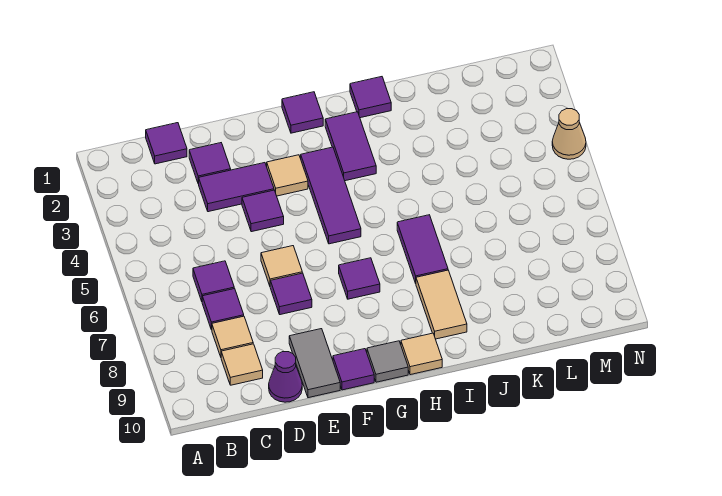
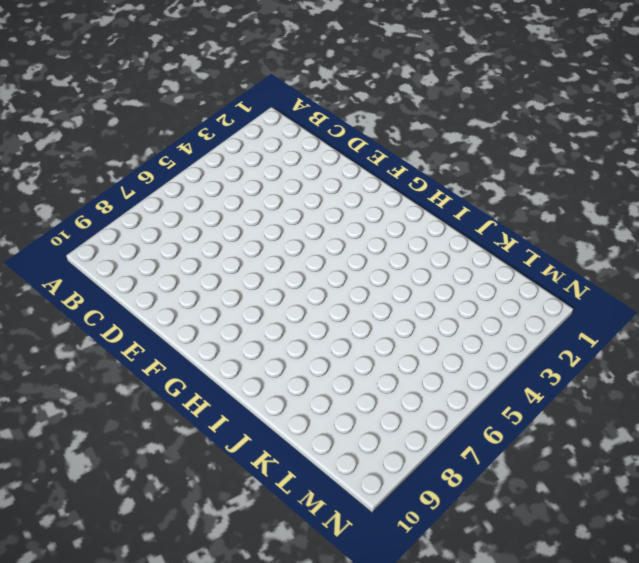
none -> purple 1x1 tile [146,123,187,164]
none -> purple 1x1 tile [193,261,234,301]
none -> purple 1x1 tile [202,289,244,330]

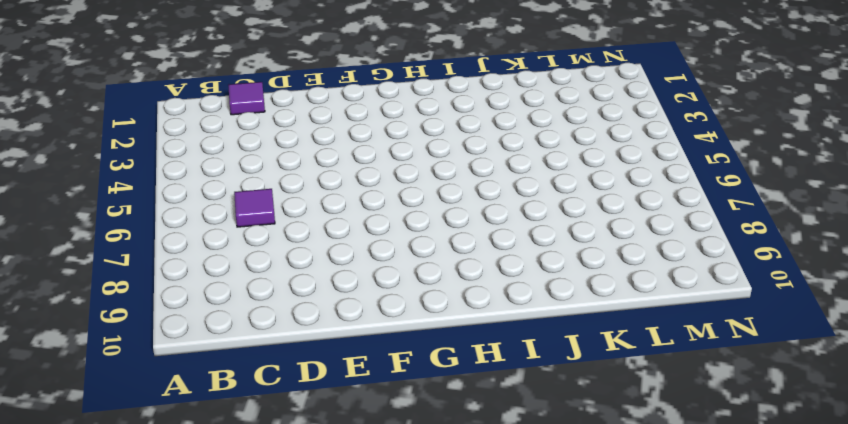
none -> purple 1x1 tile [202,289,244,330]
none -> tan 1x1 tile [212,316,253,357]
none -> tan 1x1 tile [221,344,263,385]

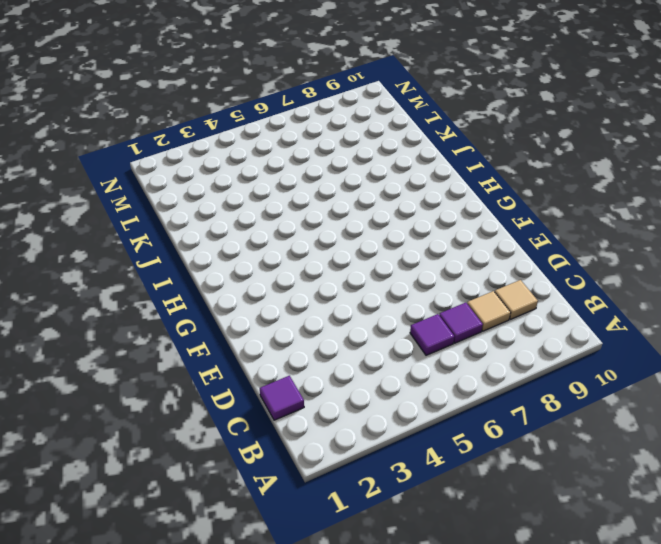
none -> purple 1x1 tile [189,143,231,184]
none -> purple 1x2 tile [199,163,274,212]
none -> purple 1x1 cone [269,352,302,402]

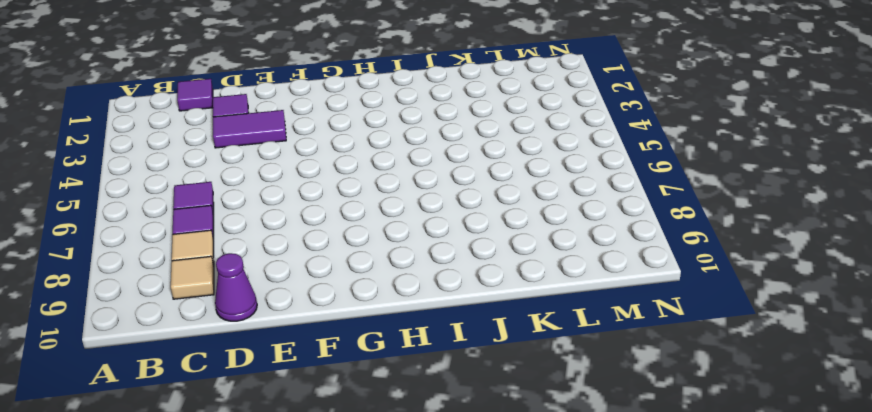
none -> purple 1x1 tile [242,190,284,232]
none -> tan 1x1 tile [261,246,302,286]
none -> purple 1x1 tile [270,273,312,315]

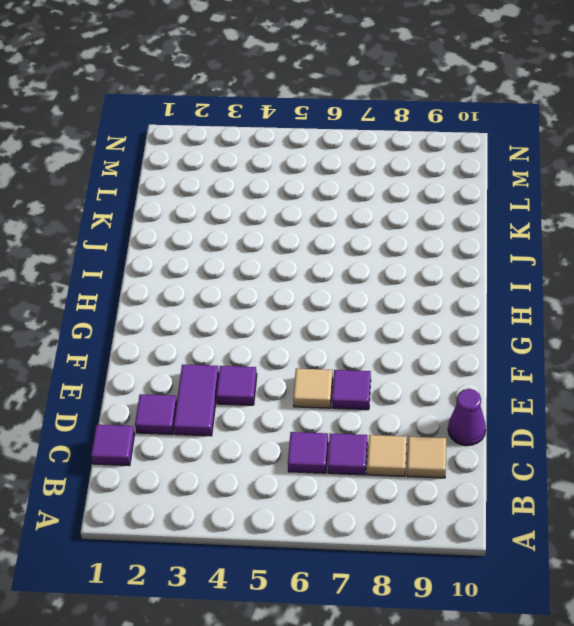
none -> grey 1x2 tile [289,329,340,398]
none -> tan 1x1 tile [267,155,308,196]
none -> purple 1x1 tile [333,349,374,390]

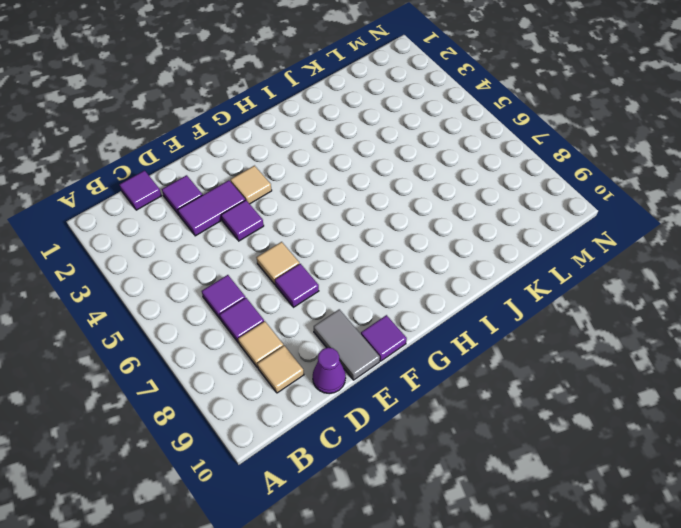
none -> purple 1x1 tile [282,92,323,133]
none -> purple 1x3 tile [301,147,361,244]
none -> purple 1x1 tile [339,258,380,299]

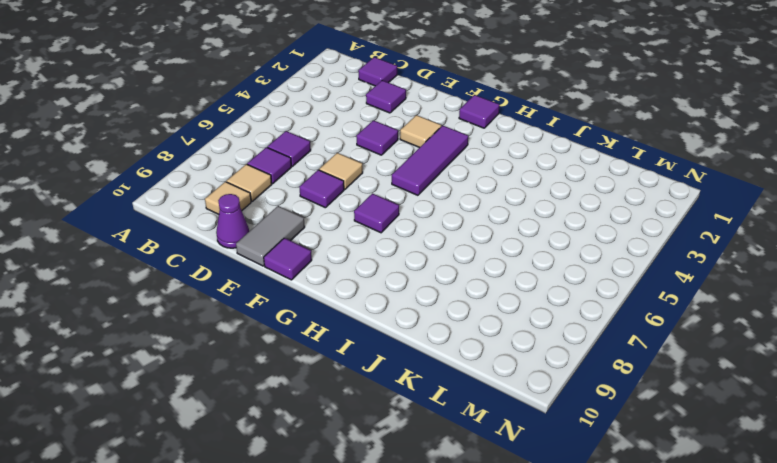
none -> purple 1x2 tile [199,163,274,212]
none -> grey 1x1 tile [367,341,408,382]
none -> purple 1x2 tile [325,112,376,181]

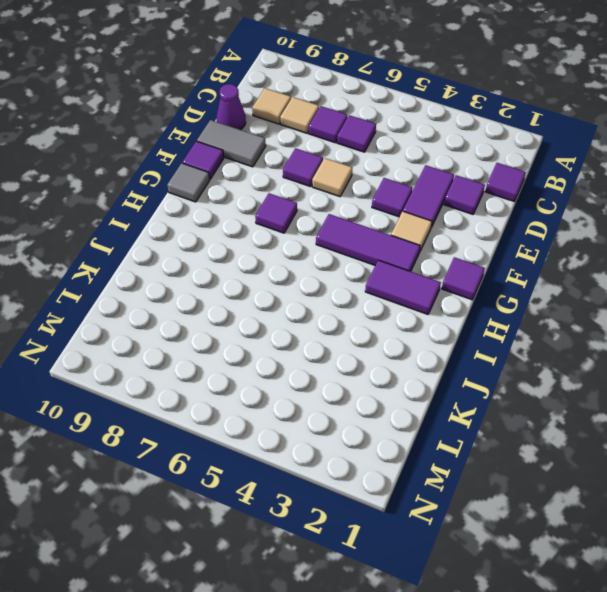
none -> tan 1x1 tile [401,333,442,375]
none -> purple 1x1 tile [350,77,391,118]
none -> purple 1x2 tile [397,215,448,283]

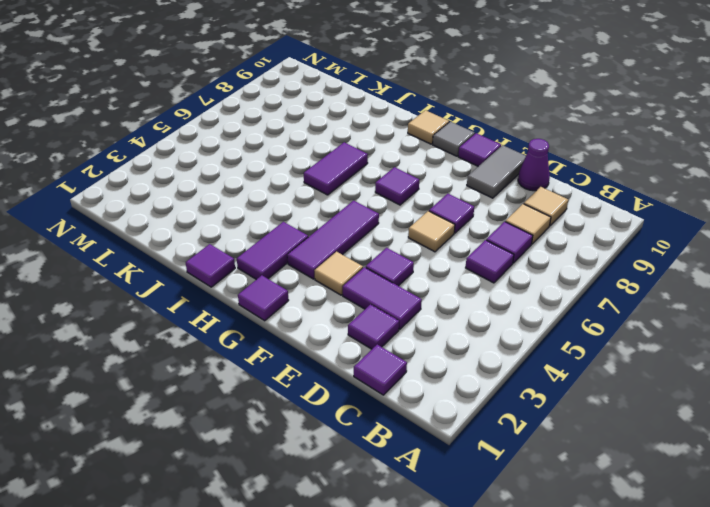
none -> tan 1x2 tile [416,270,467,339]
none -> tan 1x1 cone [552,109,586,159]

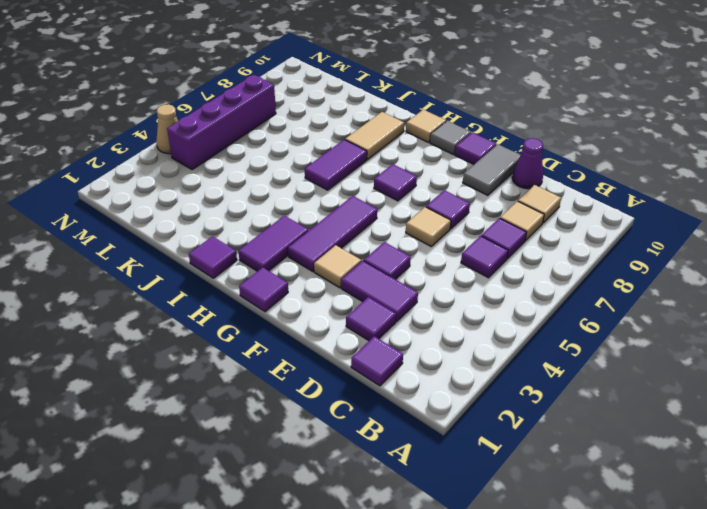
purple 1x4 brick [167,75,276,169] -> none

